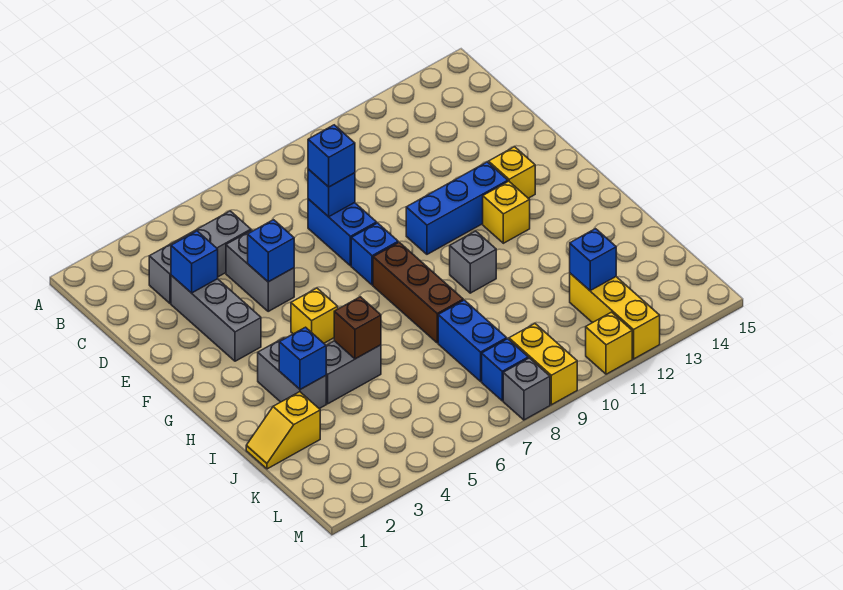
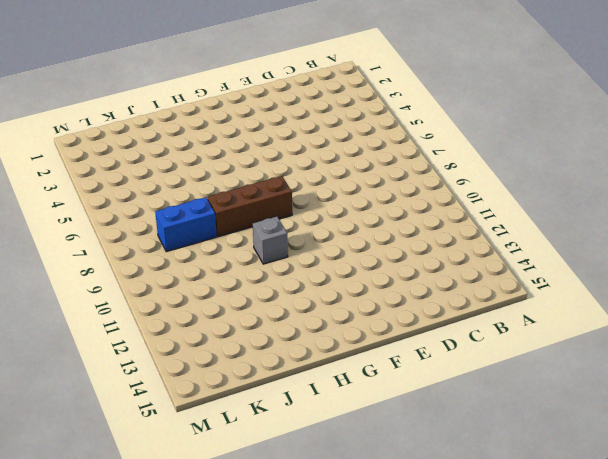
none -> grey 1x3 brick [149,211,251,303]
none -> grey 1x3 brick [171,275,261,361]
none -> grey 1x2 brick [226,230,294,311]

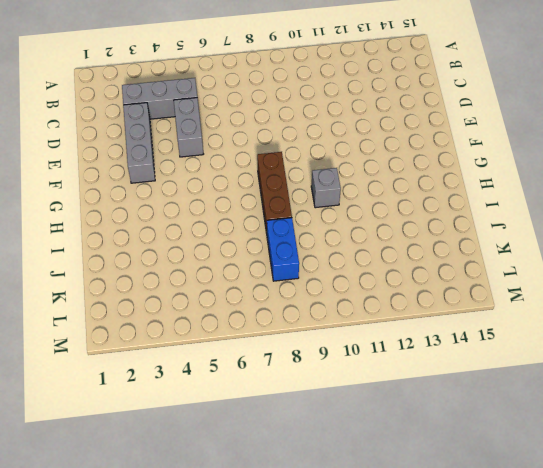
none -> blue 1x2 brick [308,199,377,266]
none -> blue 1x1 brick [351,223,398,285]
none -> blue 1x3 brick [406,162,508,254]

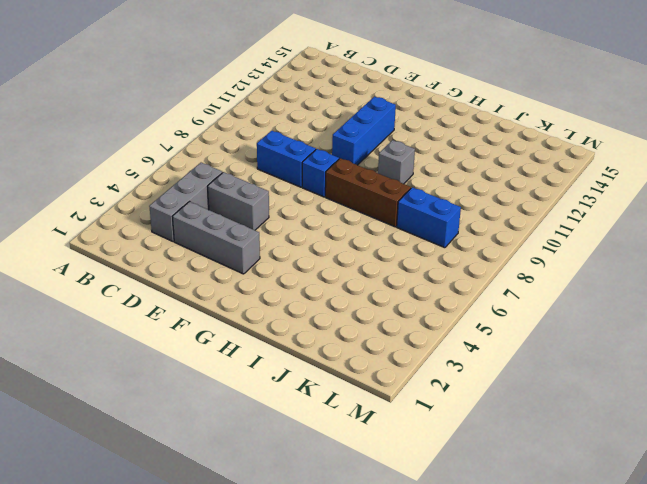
none -> yellow 1x1 brick [489,147,535,198]
none -> yellow 1x1 brick [291,288,338,343]
none -> yellow 1x1 brick [483,181,530,243]

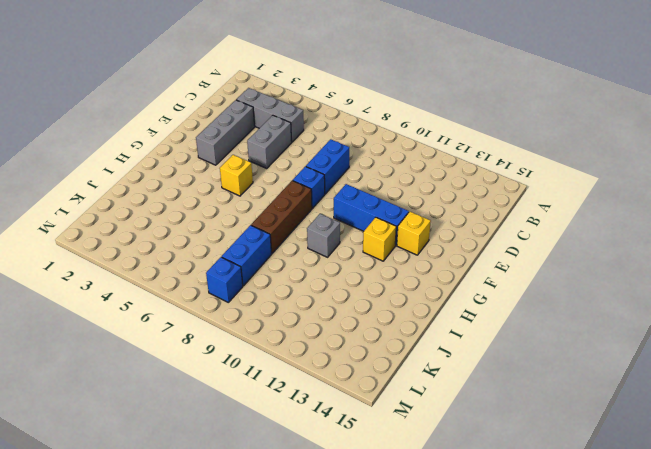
none -> grey 1x2 brick [258,338,326,409]
none -> grey 1x2 brick [326,341,381,404]
none -> yellow 1x2 slope [246,392,320,469]

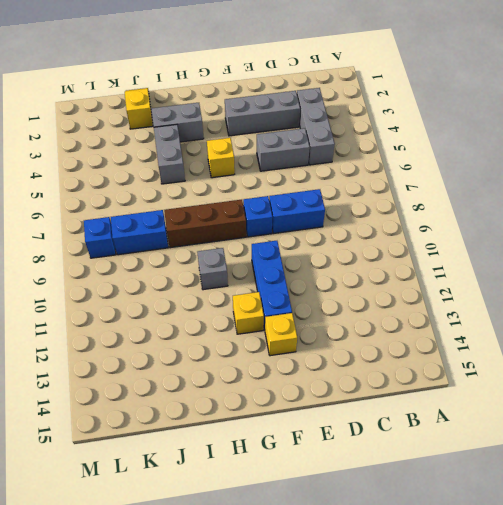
none -> yellow 1x3 brick [570,273,660,359]
none -> yellow 1x2 brick [509,324,577,405]
none -> grey 1x1 brick [503,358,550,420]

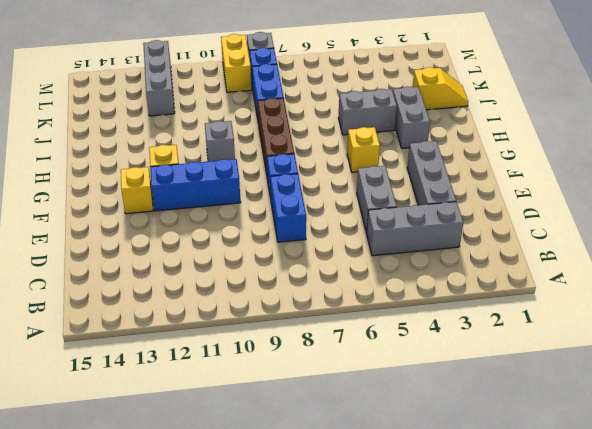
grey 1x3 brick [143,40,175,116] -> yellow 1x3 brick [570,273,660,359]
none -> yellow 1x1 brick [586,312,632,374]
none -> blue 1x1 brick [171,231,218,293]
none -> blue 1x1 brick [308,169,355,217]

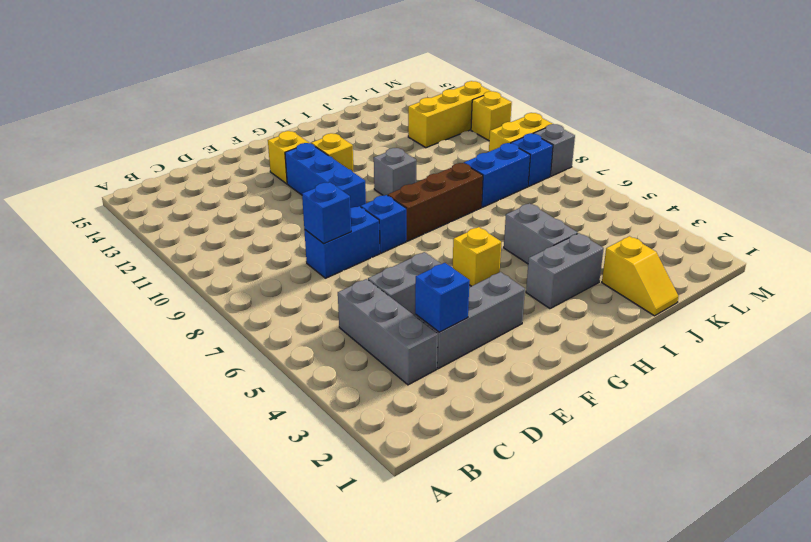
none -> blue 1x1 brick [248,220,294,282]
none -> blue 1x1 brick [279,327,326,390]
none -> brown 1x1 brick [334,297,381,359]

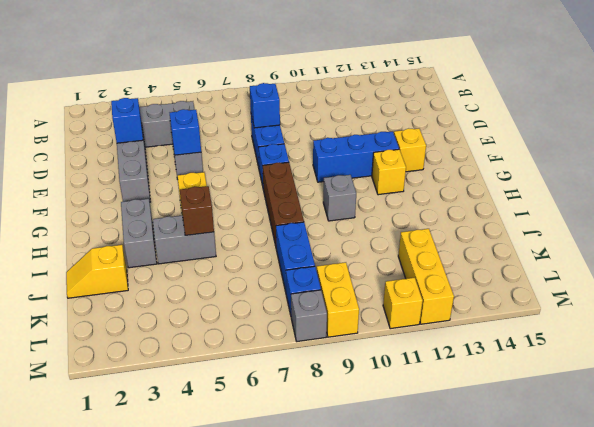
none -> blue 1x1 brick [279,327,326,390]
none -> blue 1x1 brick [570,229,616,290]
none -> blue 1x1 brick [308,125,355,187]

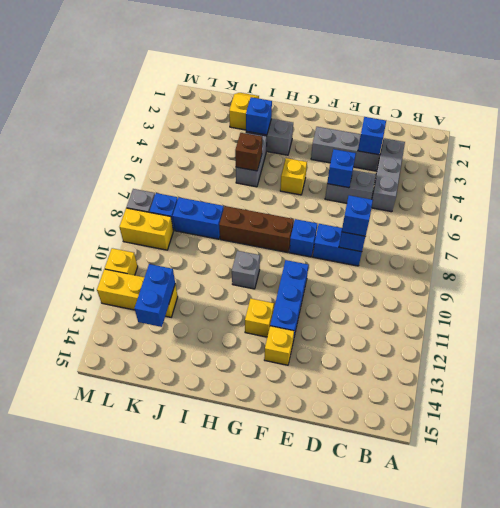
blue 1x2 brick [135,264,175,327] -> blue 1x1 brick [570,229,616,290]

